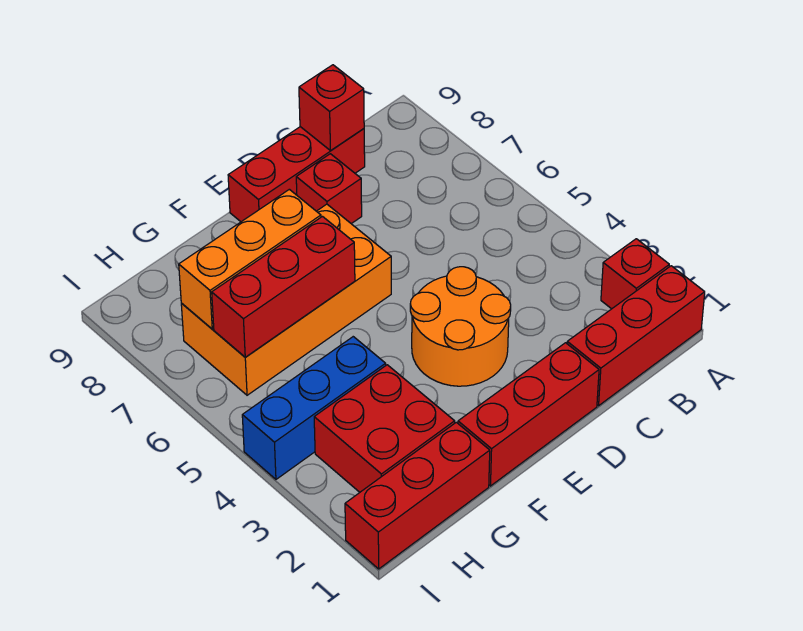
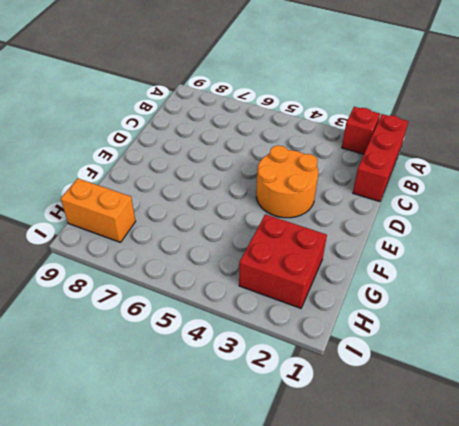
orange 1x2 brick [61,178,136,242] -> none
none -> red 1x3 brick [228,127,365,222]
none -> red 1x3 brick [458,343,599,486]
none -> red 1x1 brick [296,154,362,224]

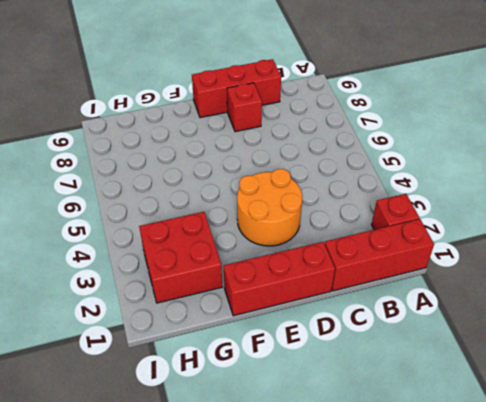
none -> orange 2x4 brick [181,204,391,395]
none -> red 1x3 brick [345,422,490,569]
none -> blue 1x3 brick [242,337,386,479]

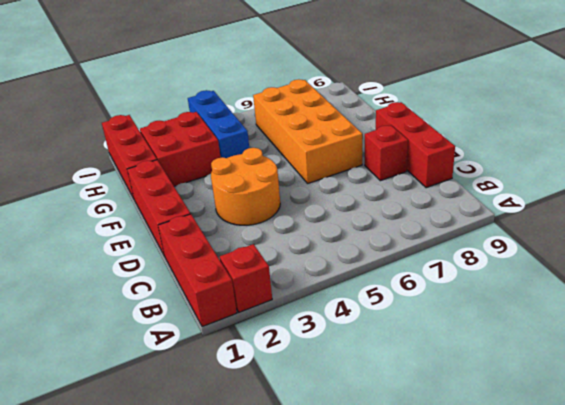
none -> red 1x1 brick [299,65,364,151]
none -> red 1x3 brick [212,217,355,357]
none -> orange 1x3 brick [179,189,321,329]

